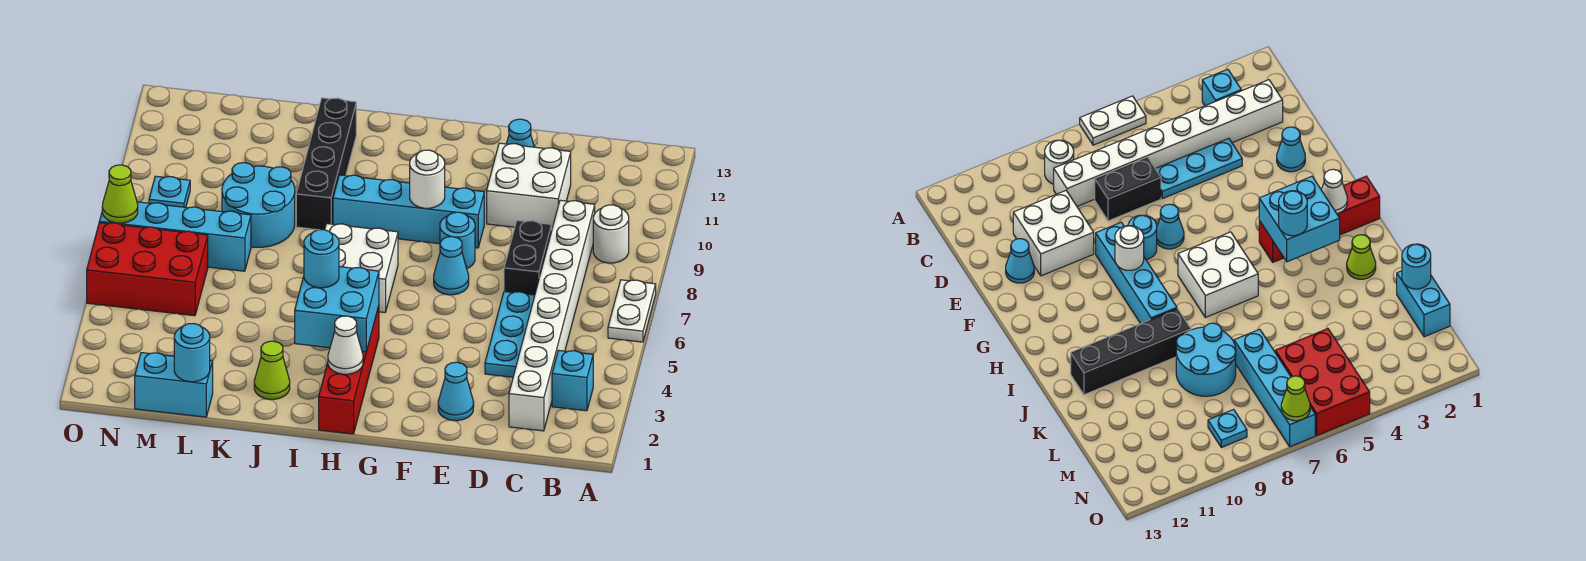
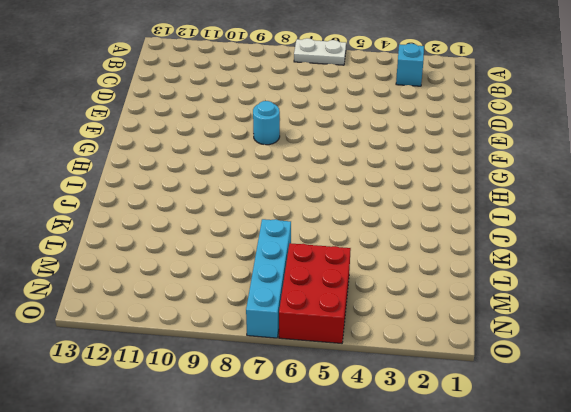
none -> white 1x1 round brick [593,205,629,263]
none -> white 1x8 brick [509,200,595,431]
none -> cyan 1x3 plate [485,292,535,377]

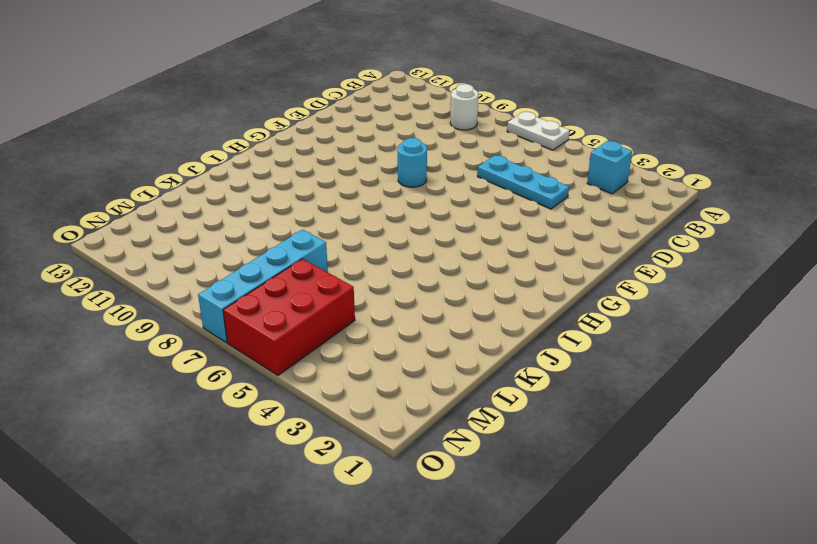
none -> white 1x8 brick [509,200,595,431]
none -> black 1x2 brick [504,220,552,295]
none -> white 2x2 brick [487,143,571,228]

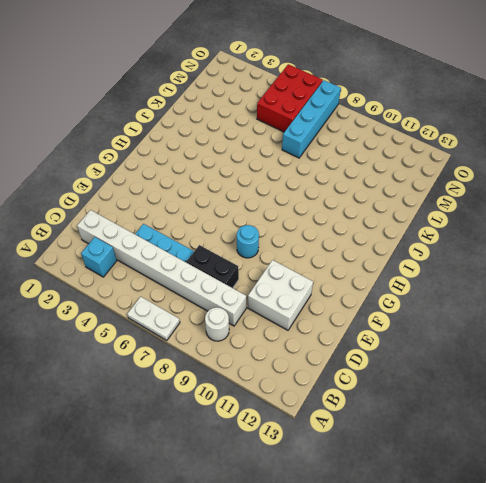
none -> cyan 1x1 cone [438,362,474,421]
none -> cyan 1x1 cone [506,119,534,147]
none -> cyan 1x1 cone [434,237,469,295]

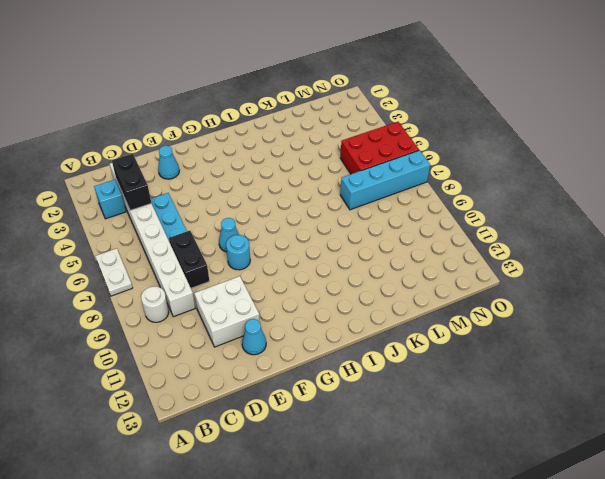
black 1x2 brick [112,154,151,210] -> none
none -> cyan 1x4 brick [333,175,484,248]
none -> red 1x4 brick [319,306,379,434]
none -> white 2x2 brick [325,224,398,312]

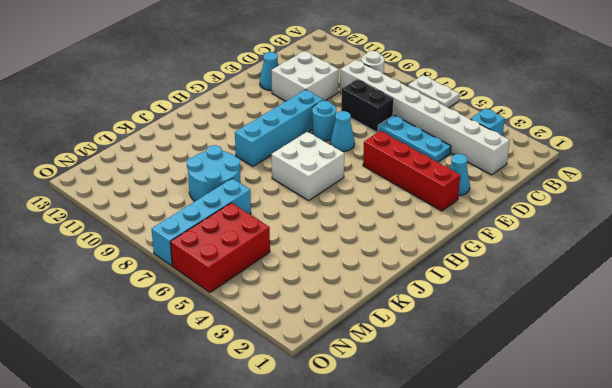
red 1x4 brick [363,131,460,211] -> red 1x4 brick moved to [319,306,379,434]
none -> lime 1x1 cone [254,341,290,399]
none -> black 1x4 brick [296,98,356,230]
none -> cyan 1x2 brick [135,353,213,417]

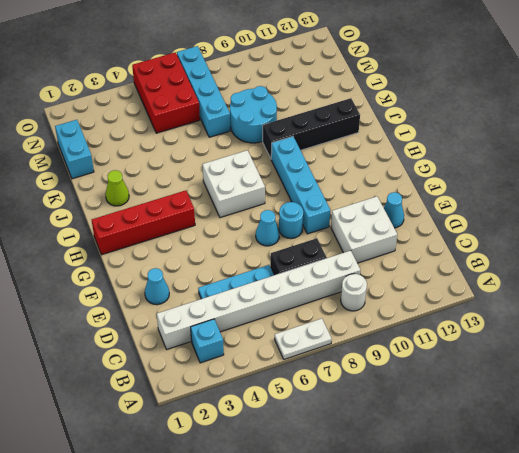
none -> cyan 1x1 plate [149,176,190,207]
none -> white 1x1 round brick [410,150,445,208]
none -> white 1x1 cone [328,316,363,374]

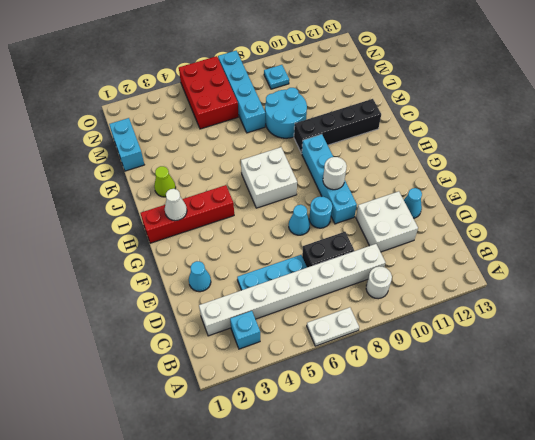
none -> cyan 2x2 brick [295,267,379,352]
none -> cyan 1x1 round brick [174,324,210,382]
none -> lime 1x1 cone [102,165,138,223]

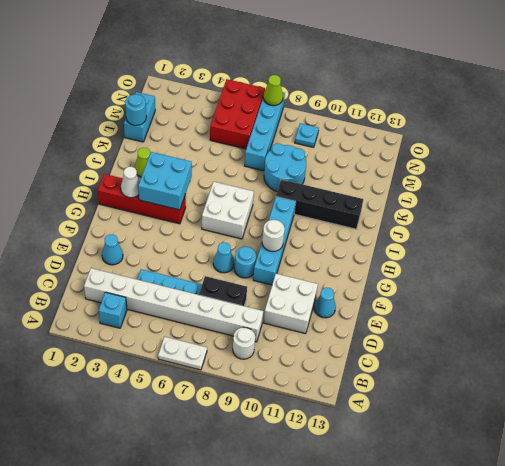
none -> cyan 1x1 round brick [304,230,339,288]

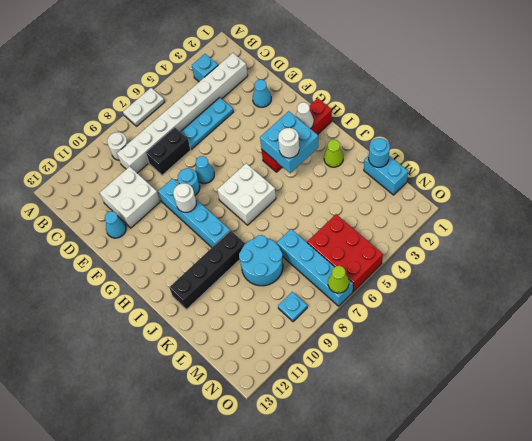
white 1x1 round brick [278,128,299,158] -> cyan 1x1 round brick [304,230,339,288]

